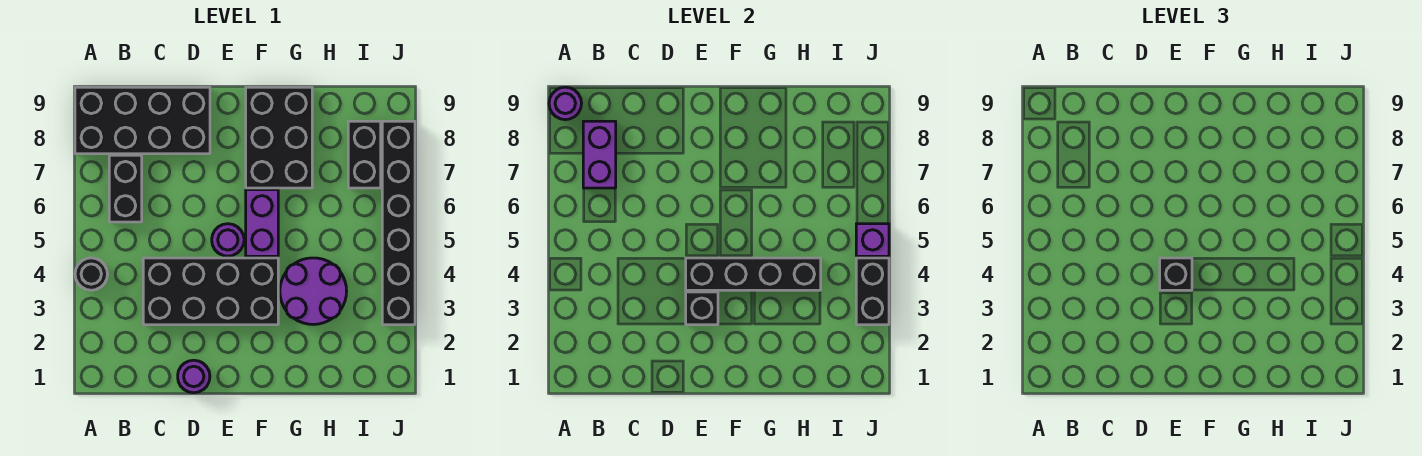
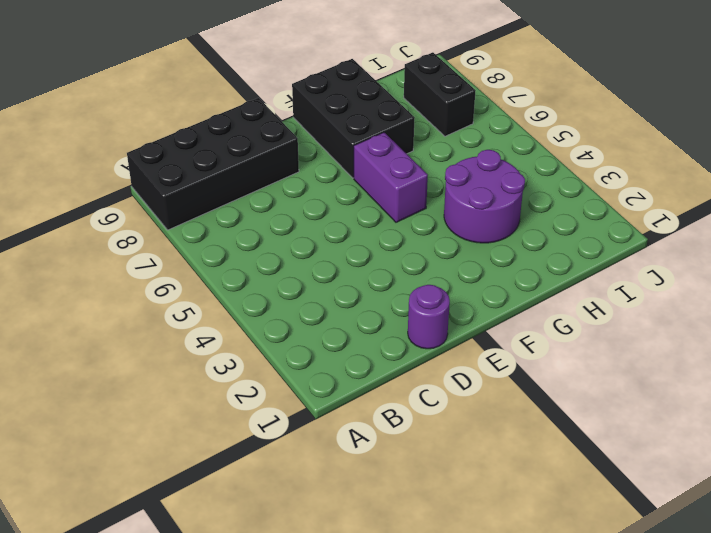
none -> black 1x1 round brick [75,258,108,290]
none -> black 1x2 brick [109,155,142,222]
none -> black 2x4 brick [143,258,278,325]

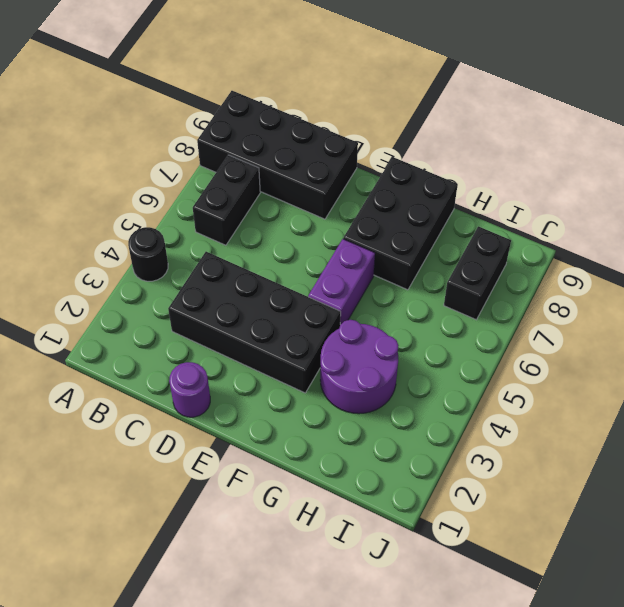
none -> purple 1x1 round brick [212,224,244,256]
none -> black 1x6 brick [382,121,415,325]
none -> purple 1x1 round brick [549,87,582,120]

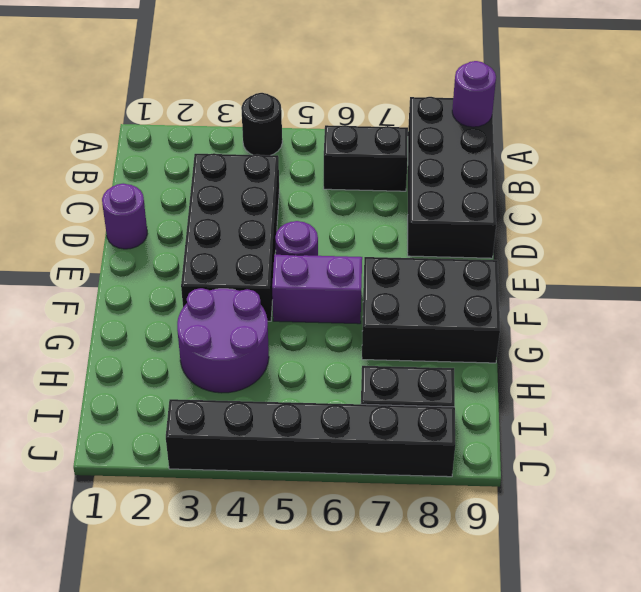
none -> purple 1x2 brick [583,121,616,188]
none -> black 1x1 brick [686,292,718,325]
none -> black 1x4 brick [686,258,821,290]

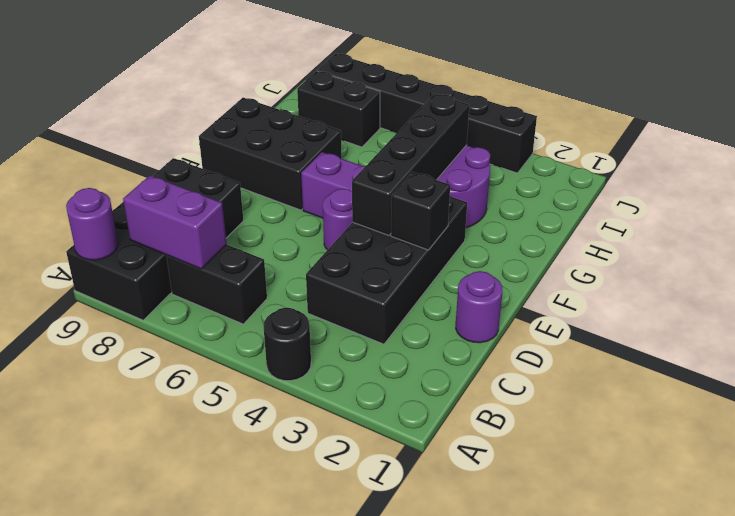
none -> black 1x2 brick [856,258,889,325]
none -> purple 1x1 brick [856,224,889,256]
none -> black 1x1 brick [1160,258,1192,290]

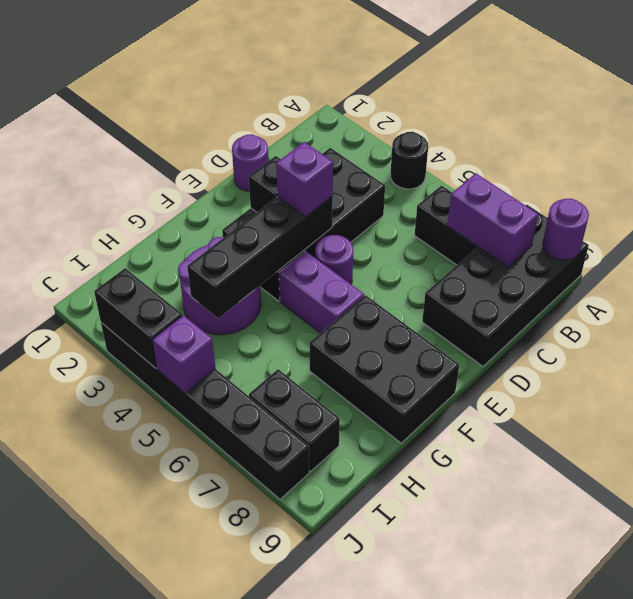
purple 1x1 brick [276,142,333,216] -> black 1x1 brick [1160,258,1192,290]

